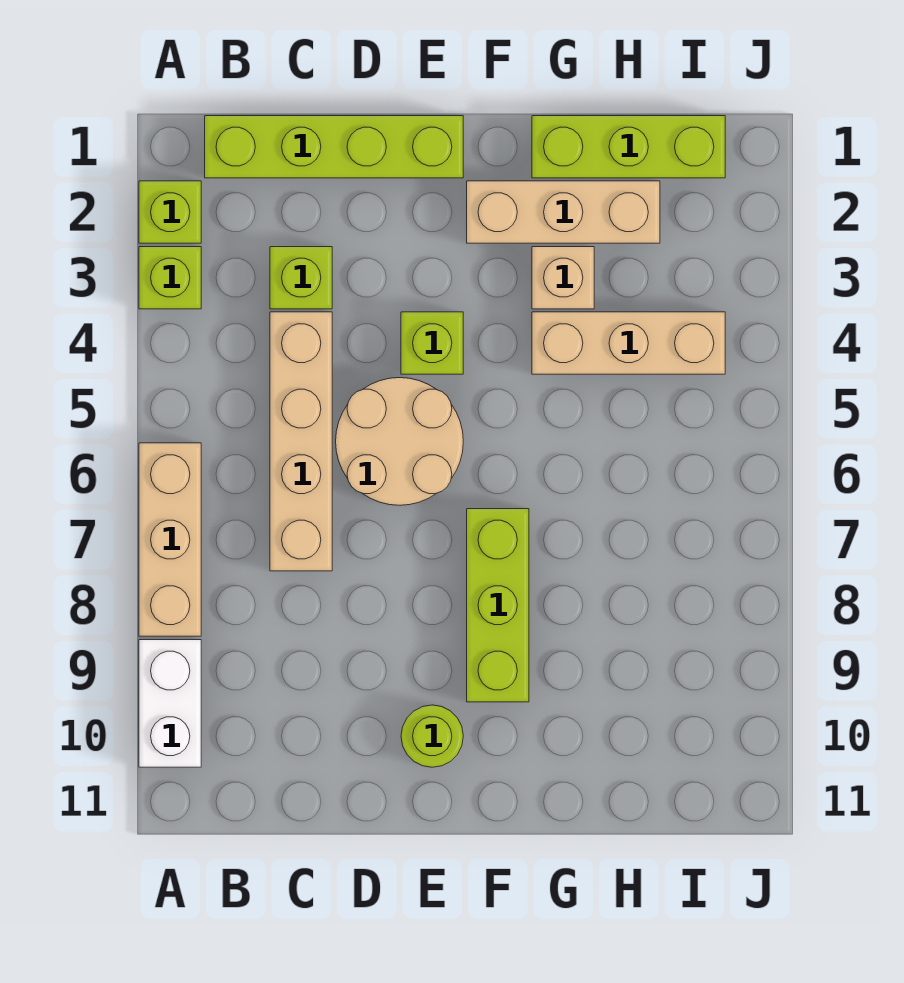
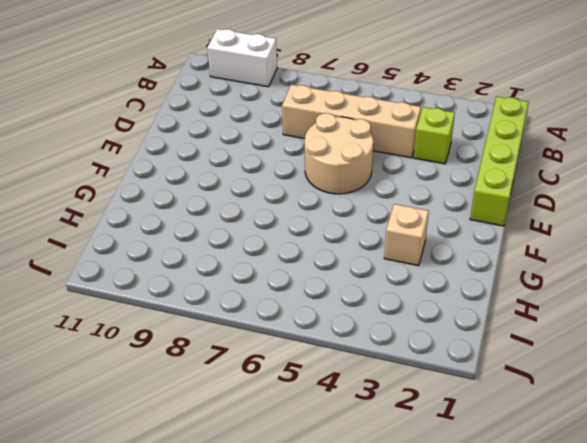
none -> lime 1x1 brick [139,181,201,243]
none -> lime 1x1 brick [139,247,201,309]
none -> tan 1x3 brick [139,443,201,636]

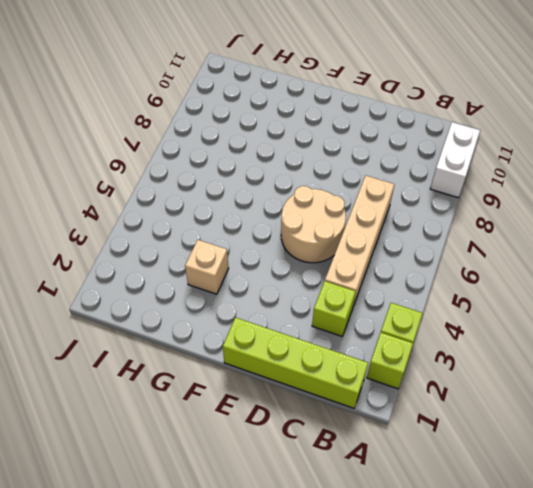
none -> tan 1x3 brick [139,443,201,636]
none -> lime 1x1 brick [401,312,463,374]
none -> lime 1x1 round brick [401,705,463,767]

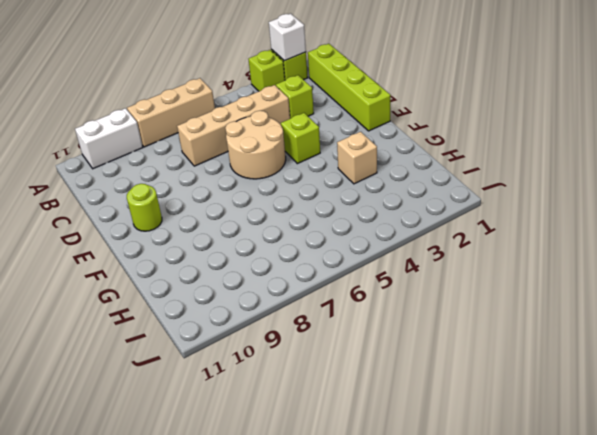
white 1x1 brick [269,14,306,61] -> none
none -> tan 1x3 brick [467,181,660,243]
none -> lime 1x3 brick [467,509,529,702]
none -> lime 1x3 brick [532,116,725,178]

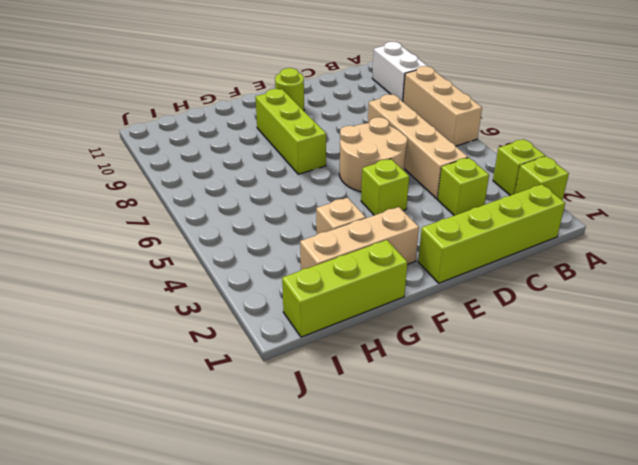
none -> tan 1x3 brick [532,312,725,374]

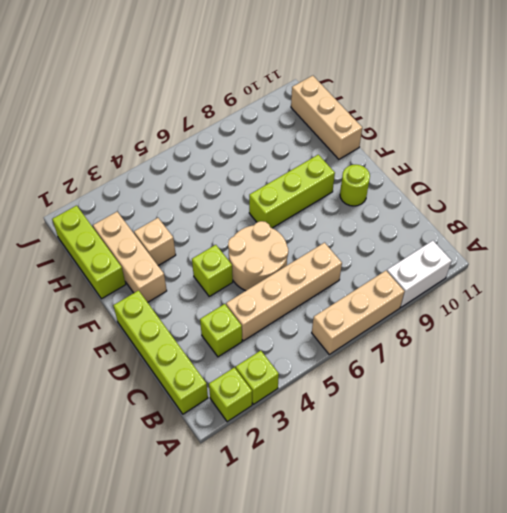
tan 1x3 brick [291,76,362,159] -> tan 1x3 brick moved to [532,312,725,374]

